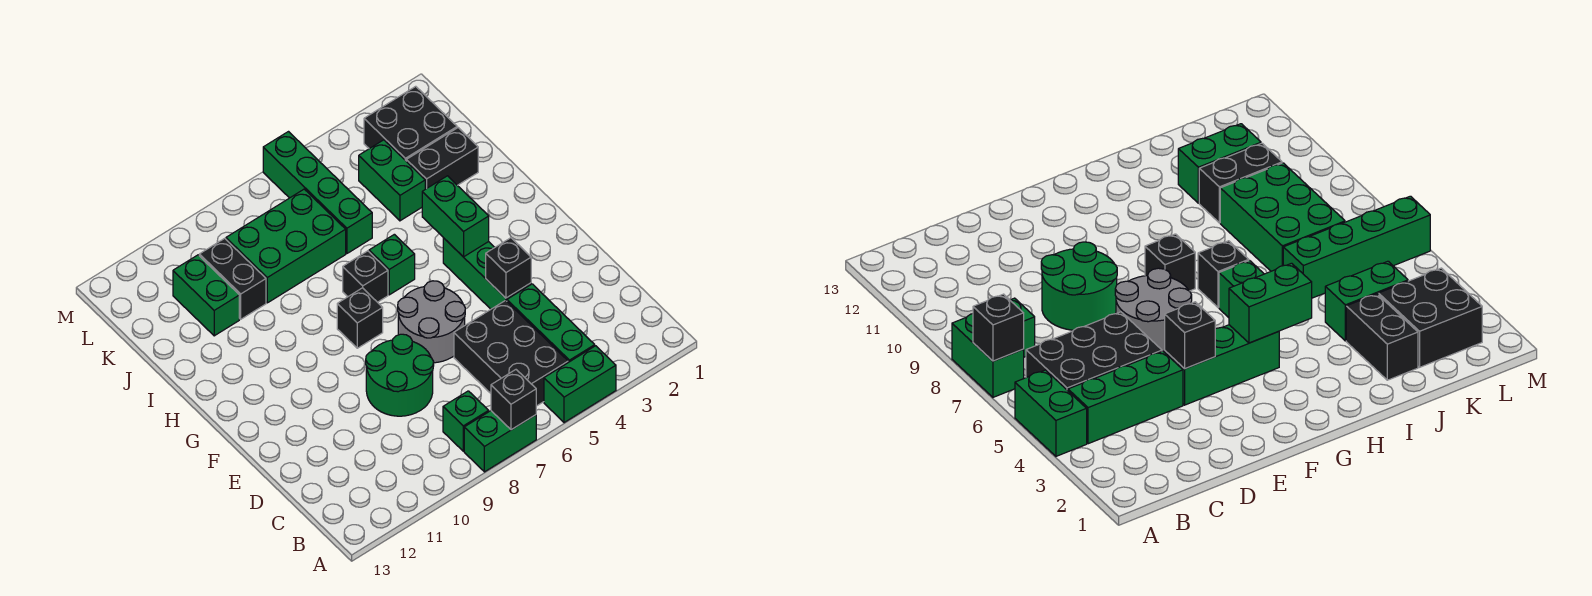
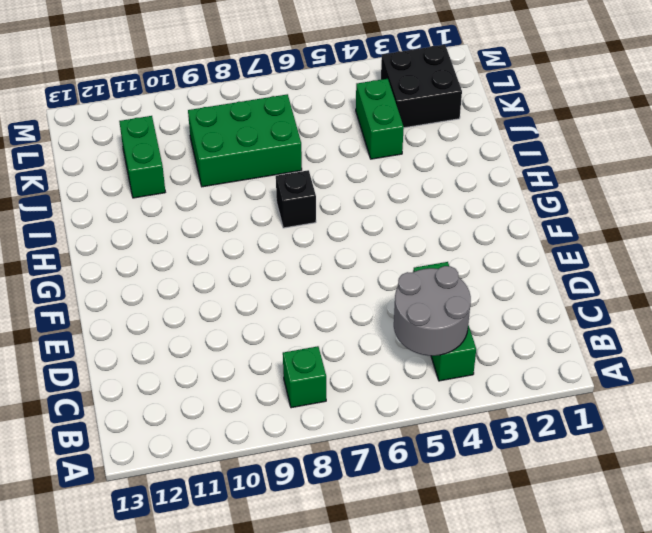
grey 2x2 round brick [394,266,471,356] -> grey 2x2 round brick moved to [398,281,465,363]
none -> green 1x2 brick [544,346,616,423]
none -> green 1x2 brick [464,411,536,472]
none -> black 2x3 brick [454,300,568,406]

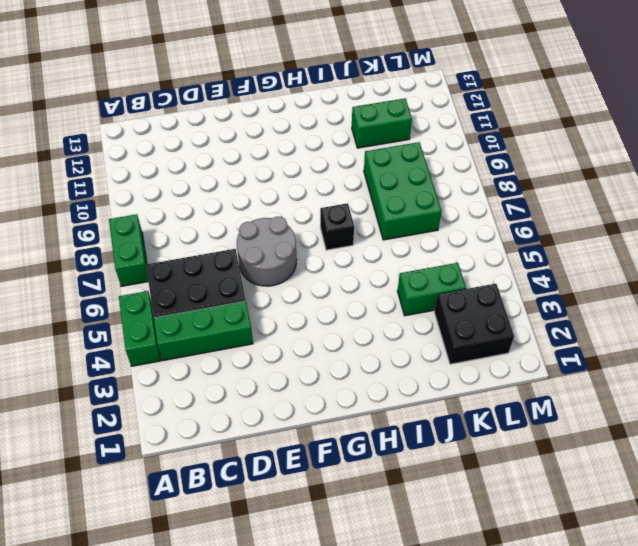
none -> green 1x1 brick [443,391,489,451]
none -> green 2x2 round brick [366,334,434,416]
none -> green 1x3 brick [443,238,531,309]

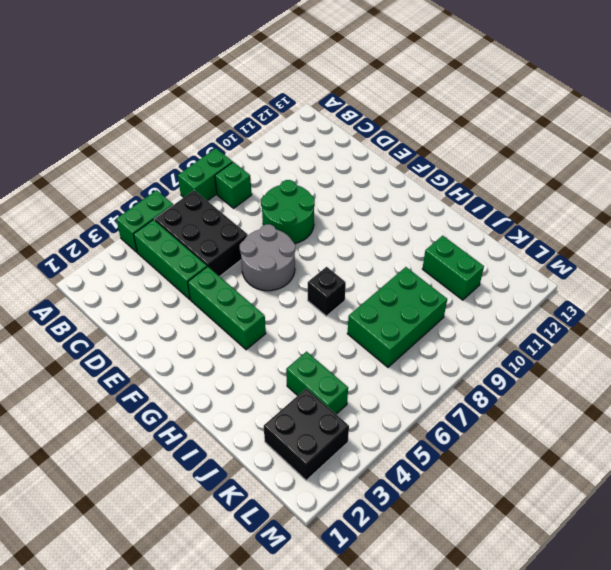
none -> black 1x1 brick [337,288,383,348]
none -> green 1x1 brick [369,234,415,295]
none -> black 1x2 brick [406,128,478,189]

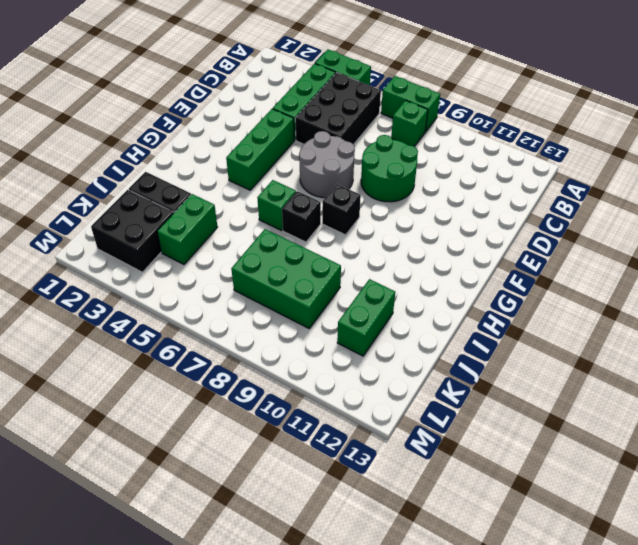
none -> green 1x4 brick [263,132,372,253]
none -> black 1x2 brick [199,238,266,319]
none -> black 1x1 brick [491,370,536,430]

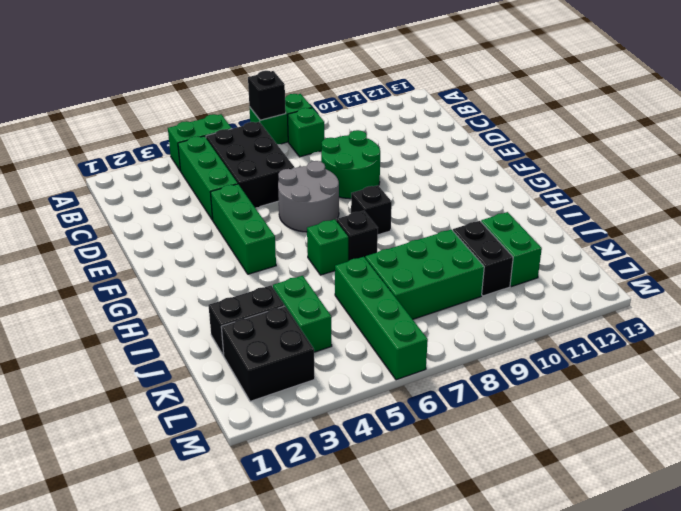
none -> black 1x1 brick [486,238,531,298]
none -> green 1x2 brick [422,176,489,257]

